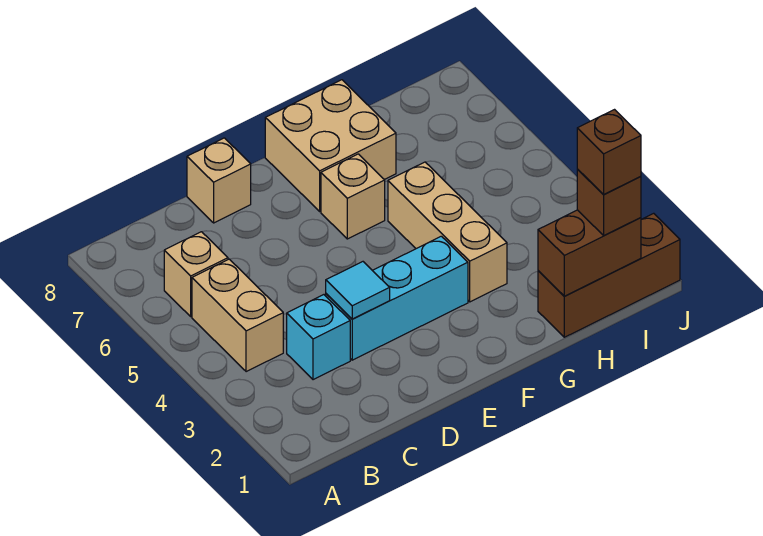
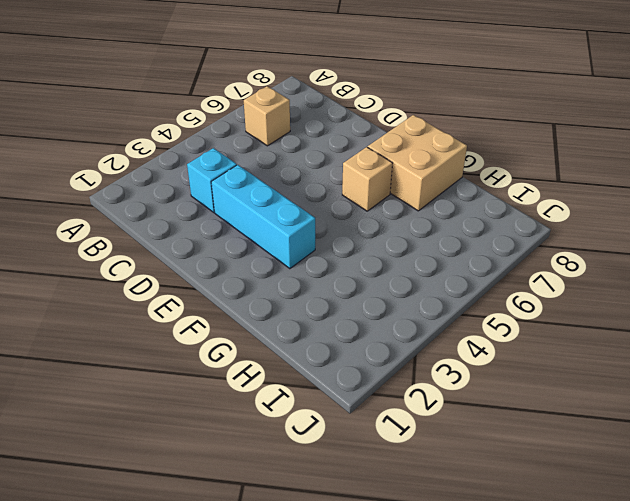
none -> tan 1x2 brick [192,259,283,372]
none -> tan 1x1 brick [187,138,251,223]
none -> tan 1x3 brick [388,162,507,302]

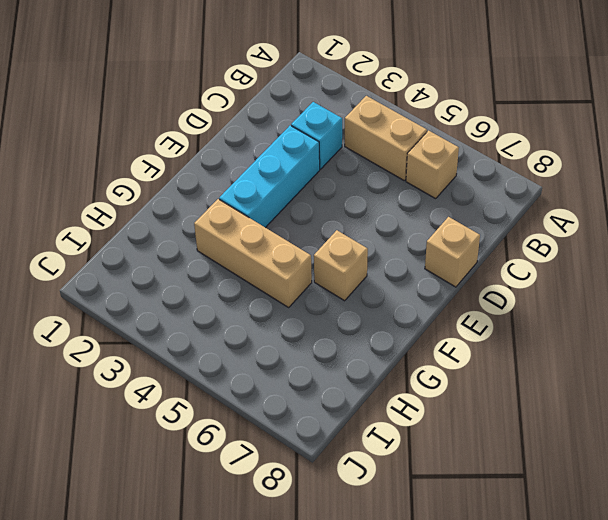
none -> tan 2x2 brick [265,80,396,211]
none -> brown 1x3 brick [538,213,680,337]
none -> cyan 1x1 tile [326,262,390,319]

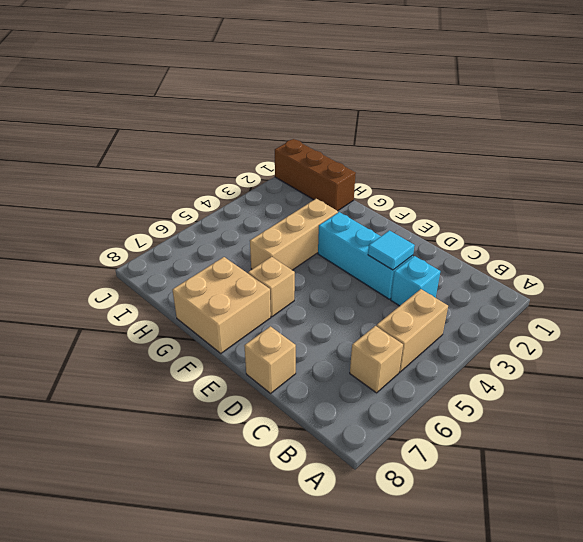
none -> brown 1x2 brick [538,210,641,296]
none -> brown 1x1 brick [577,169,641,236]
none -> brown 1x1 brick [577,110,641,195]

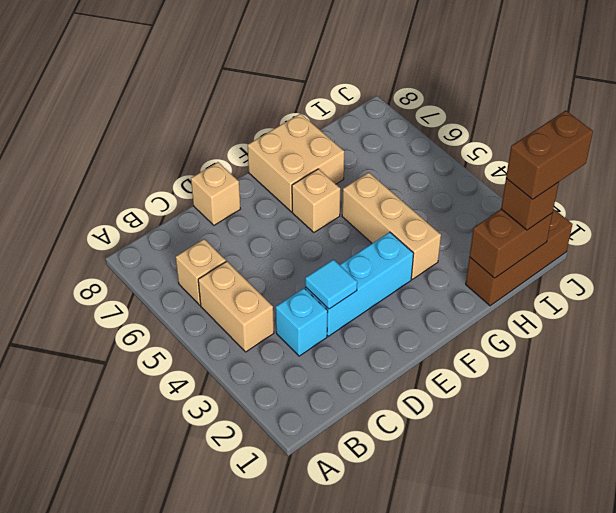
brown 1x2 brick [506,111,593,200] -> brown 1x1 brick [577,110,641,195]

